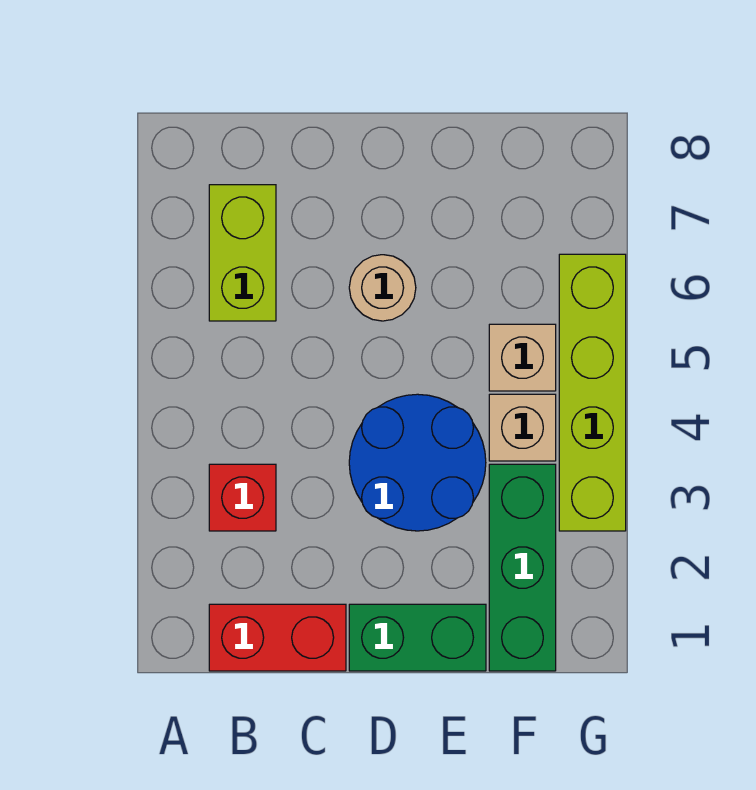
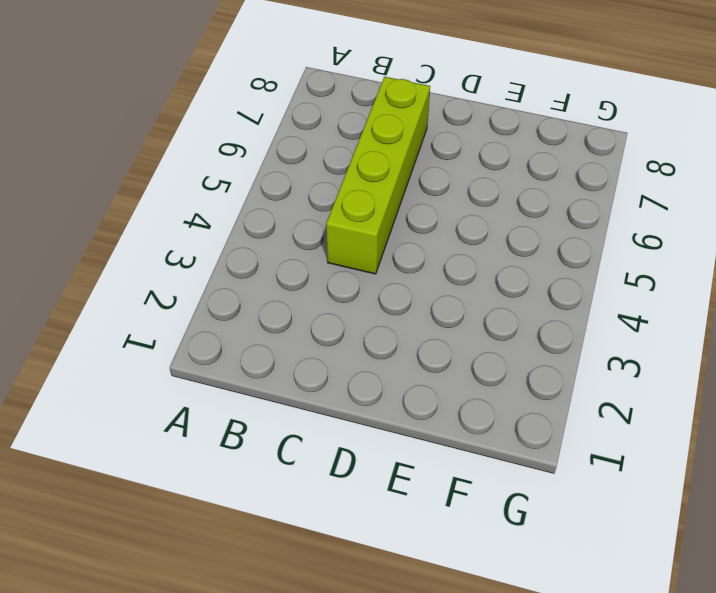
lime 1x4 brick [326,77,430,274] -> lime 1x4 brick moved to [559,254,626,531]
none -> red 1x2 brick [209,604,346,671]
none -> red 1x1 brick [209,464,276,531]

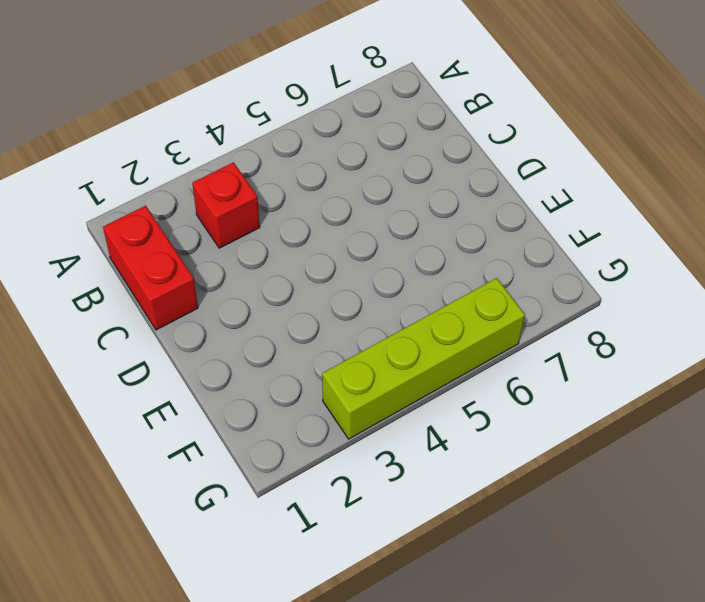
none -> lime 1x2 brick [209,185,276,321]
none -> green 1x2 brick [349,604,486,671]

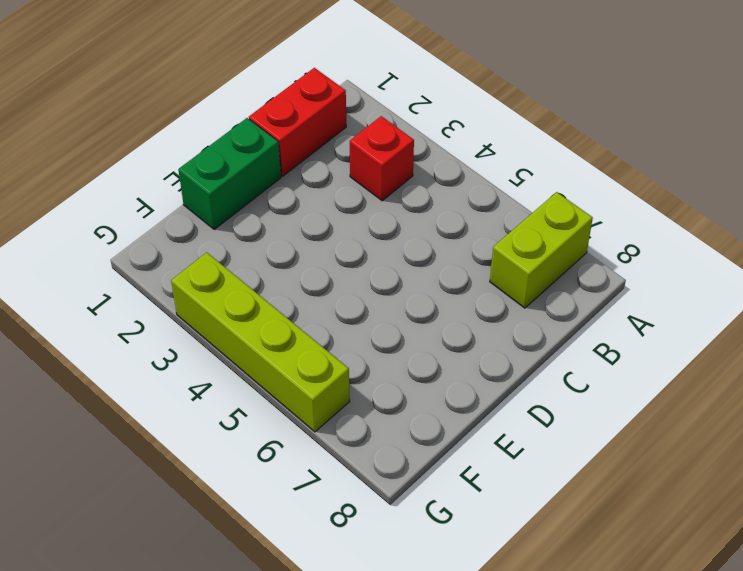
lime 1x2 brick [490,192,593,308] -> lime 1x2 brick turned to [209,185,276,321]
none -> blue 2x2 round brick [349,394,486,531]
none -> tan 1x1 round brick [349,255,416,321]

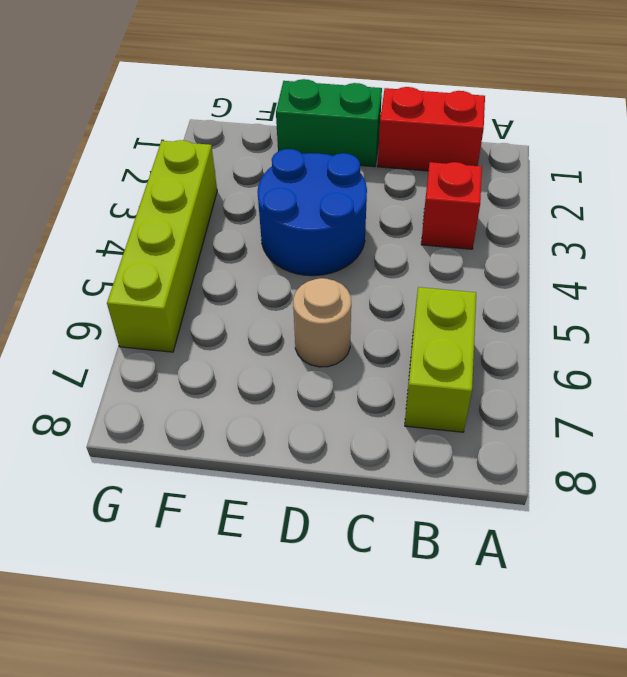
none -> green 1x3 brick [489,464,556,671]
none -> tan 1x1 brick [489,394,556,461]

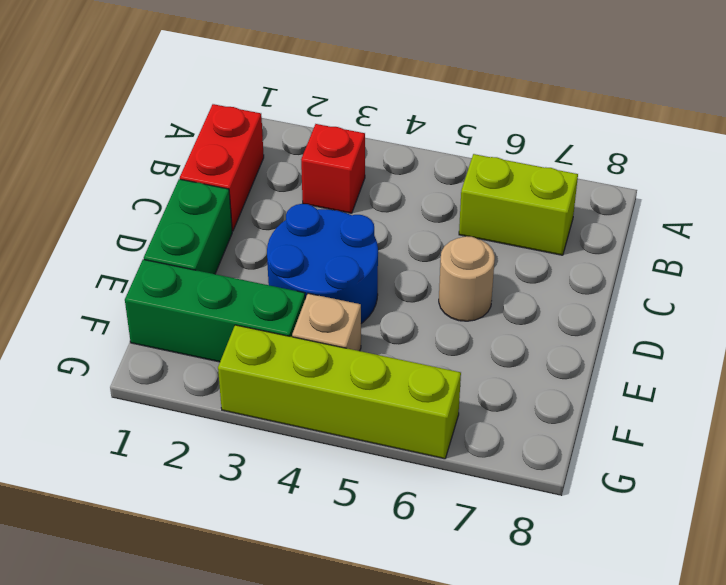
none -> tan 1x1 brick [489,324,556,391]

